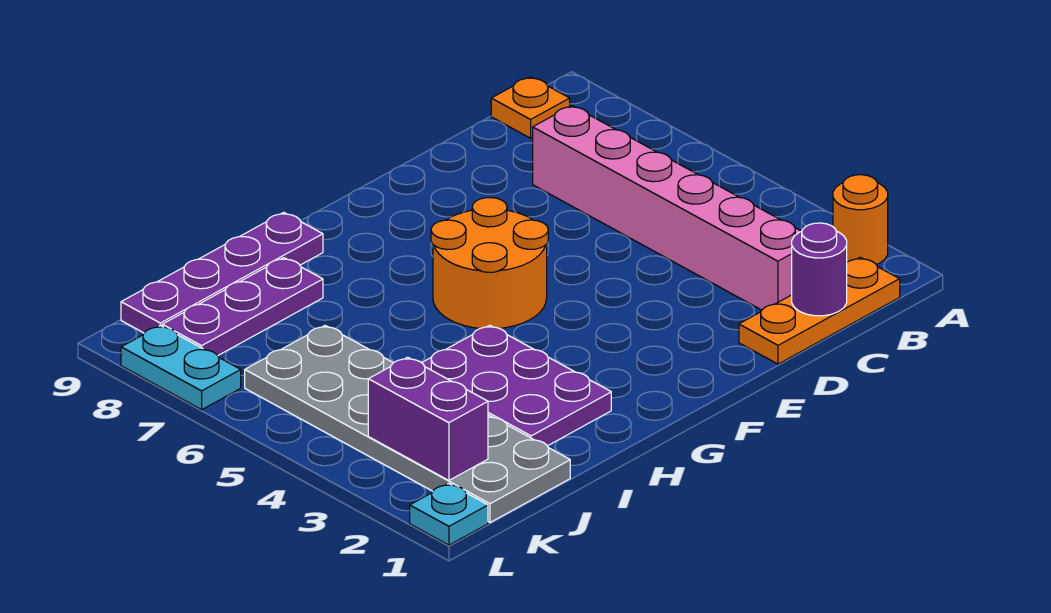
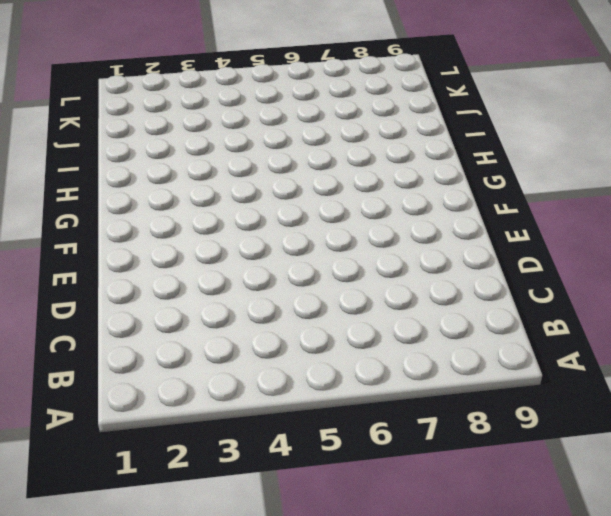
none -> orange 1x1 round brick [833,175,888,264]
none -> orange 1x3 plate [739,257,900,364]
none -> orange 1x1 plate [491,77,570,138]

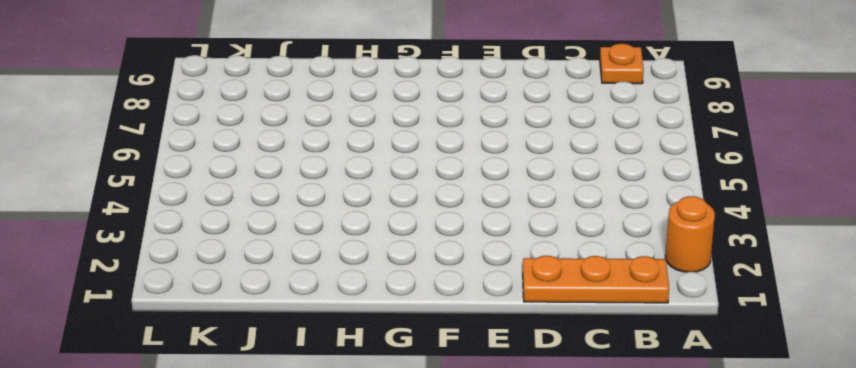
none -> pink 1x6 brick [533,106,801,310]
none -> orange 2x2 round brick [431,198,548,328]
none -> purple 2x3 plate [422,325,611,446]

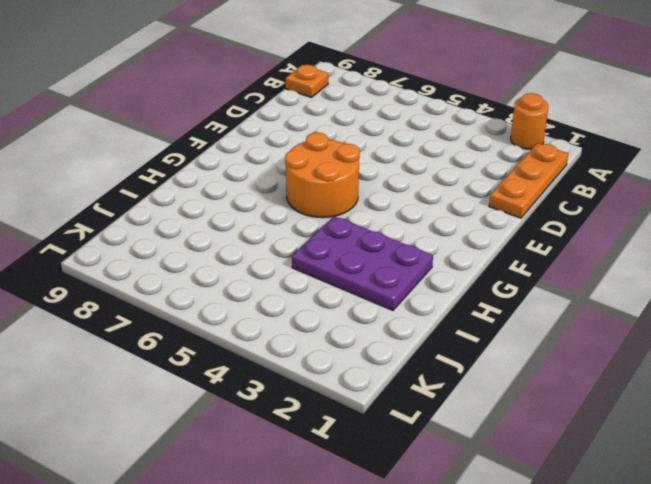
none -> pink 1x6 brick [533,106,801,310]
none -> purple 1x4 plate [121,212,323,333]
none -> purple 1x3 plate [162,258,323,355]

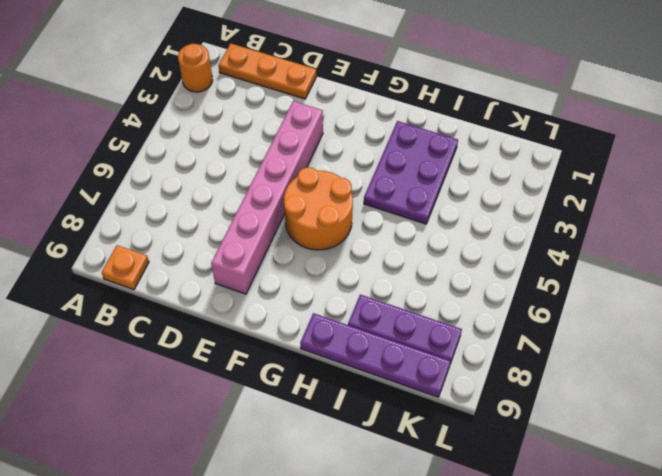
pink 1x6 brick [211,101,323,294] -> pink 1x6 brick moved to [533,106,801,310]
none -> grey 2x6 plate [245,326,570,523]
none -> cyan 1x1 plate [410,484,488,545]
none -> cyan 1x2 plate [121,325,241,410]

